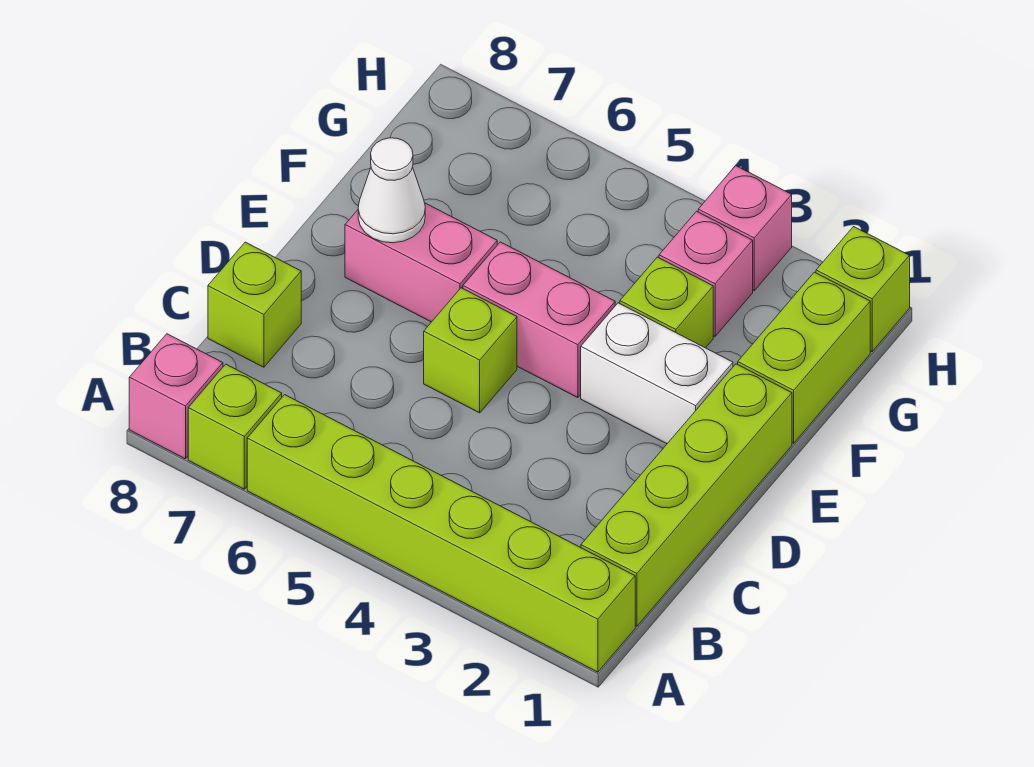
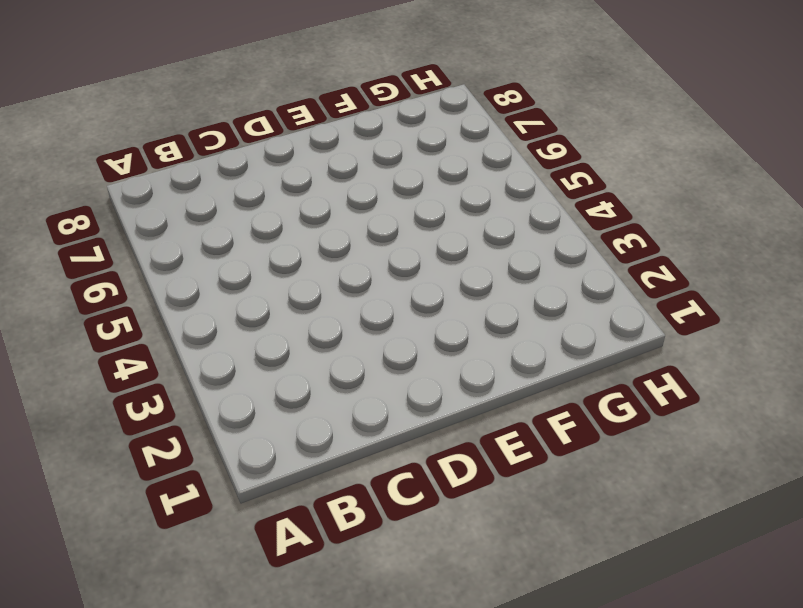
none -> lime 1x6 brick [247,395,635,672]
none -> lime 1x1 brick [188,364,282,489]
none -> pink 1x1 brick [129,334,223,459]

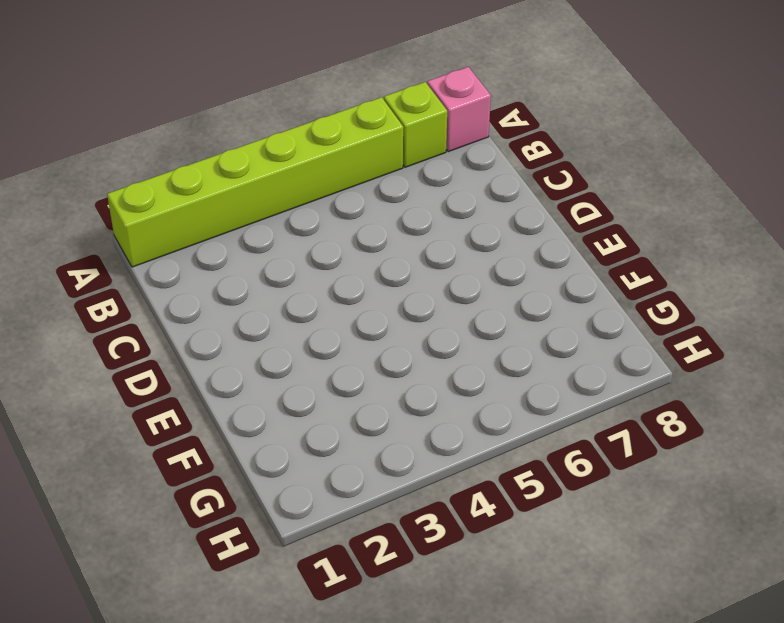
none -> lime 1x4 brick [581,364,792,626]
none -> lime 1x1 brick [208,242,301,367]
none -> lime 1x1 brick [424,288,517,413]

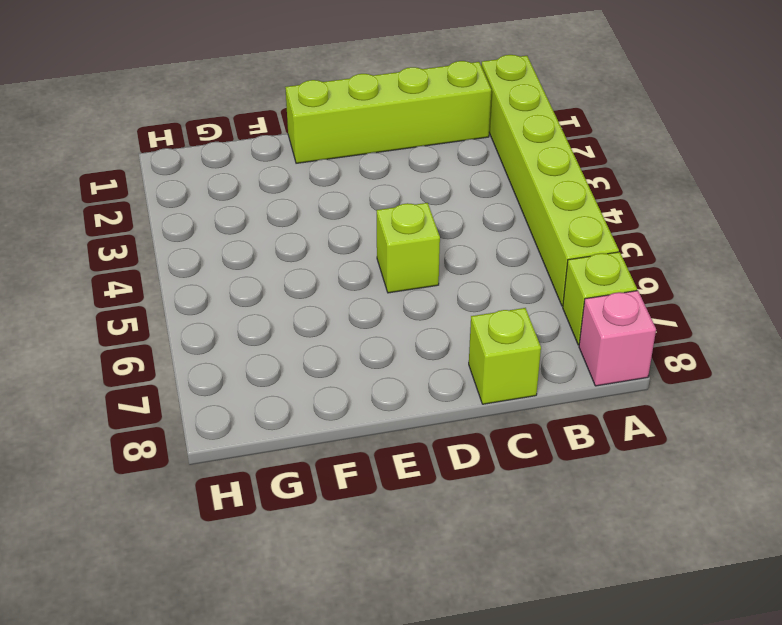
none -> white 1x2 brick [581,303,733,444]
none -> pink 1x2 brick [463,242,615,398]
none -> pink 1x2 brick [345,203,497,322]

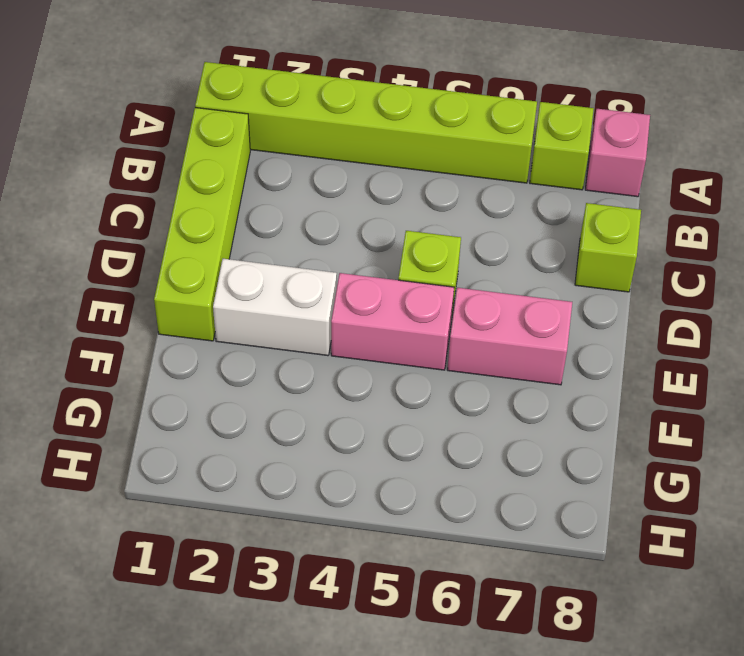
none -> lime 1x2 brick [738,272,870,443]
none -> lime 1x1 brick [620,257,713,348]
none -> pink 1x1 brick [659,211,753,336]

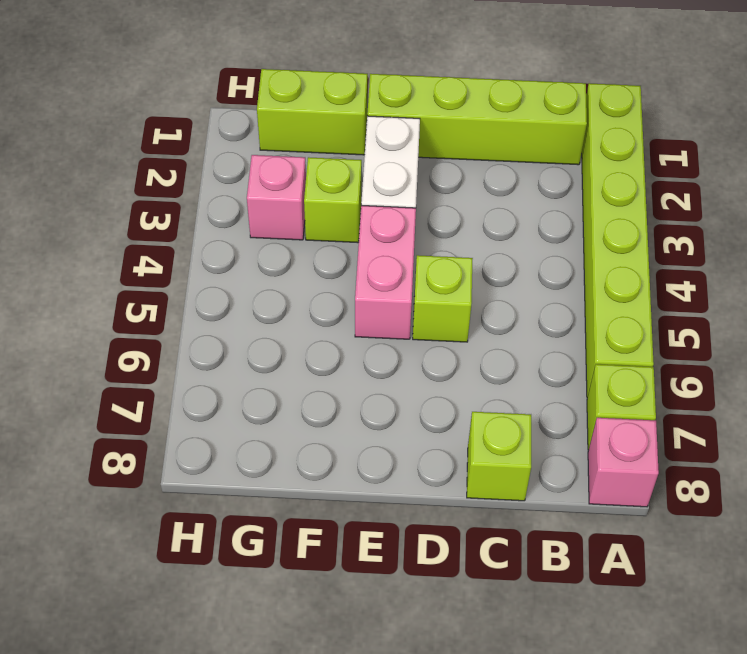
none -> pink 1x2 brick [345,203,497,322]
none -> lime 1x1 brick [816,227,910,351]
none -> pink 1x1 brick [698,166,792,290]

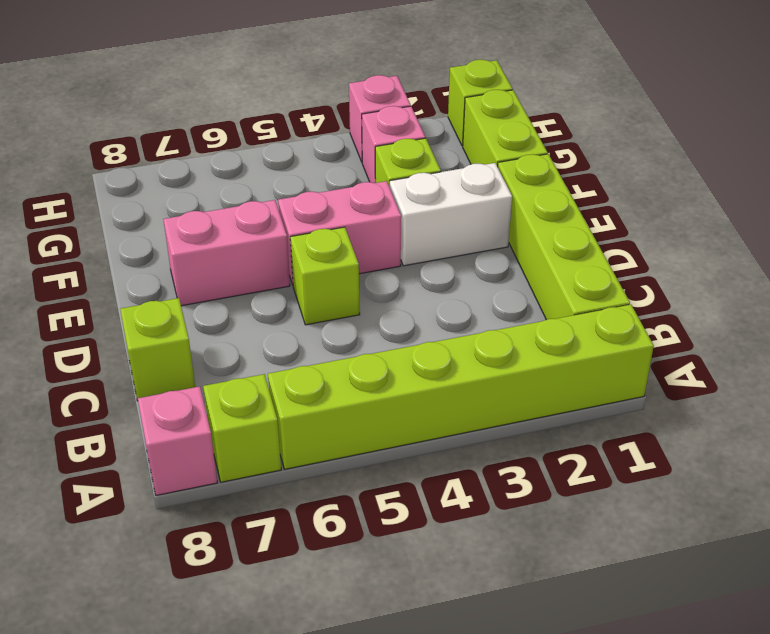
none -> white 1x1 cone [358,138,425,243]

